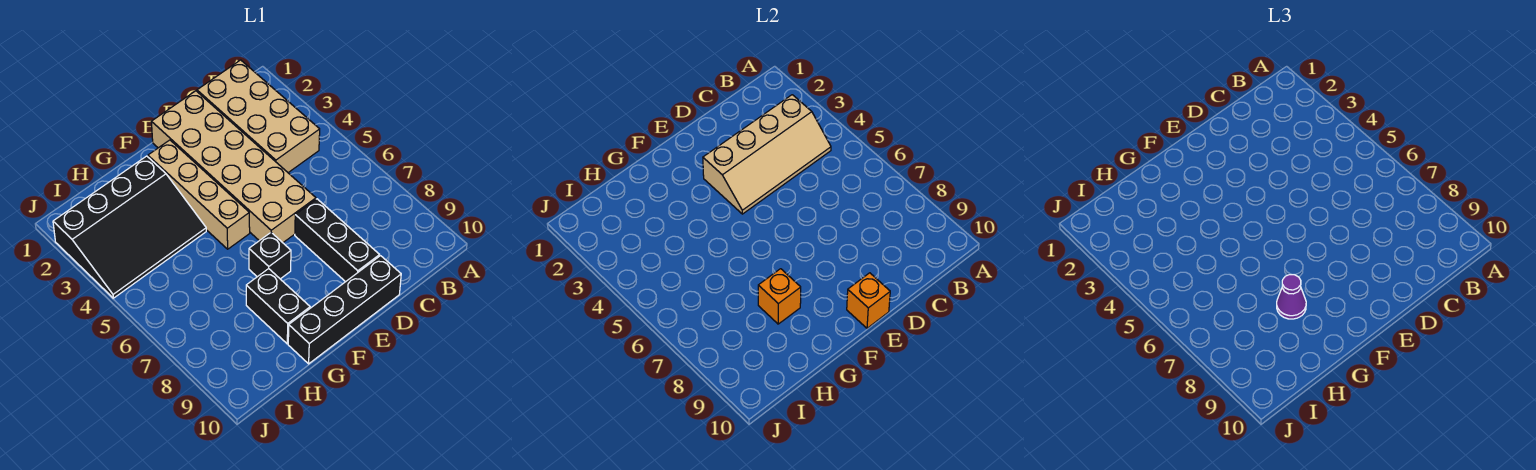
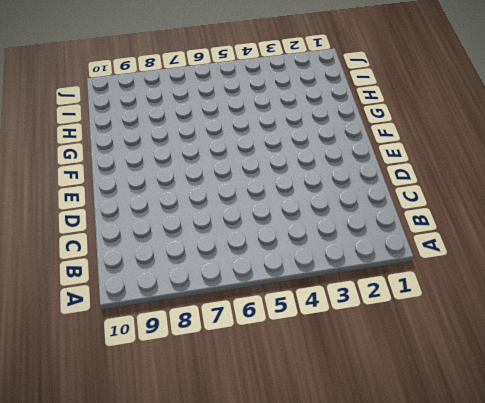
none -> tan 2x4 brick [197,60,320,173]
none -> tan 2x6 brick [152,91,316,243]
none -> black 1x3 brick [295,199,380,282]

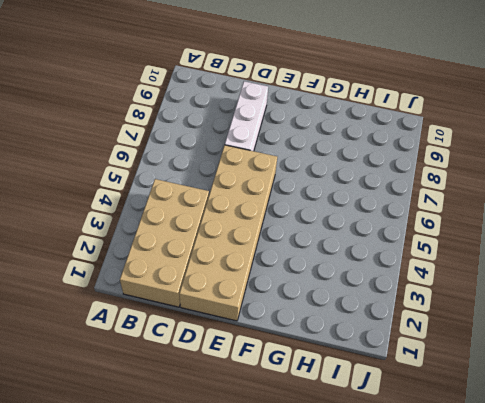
white 1x3 brick [225,81,268,151] -> black 1x3 brick [295,199,380,282]
none -> black 1x4 brick [288,256,401,364]
none -> tan 1x4 brick [148,140,250,249]
none -> black 1x1 brick [249,233,291,279]

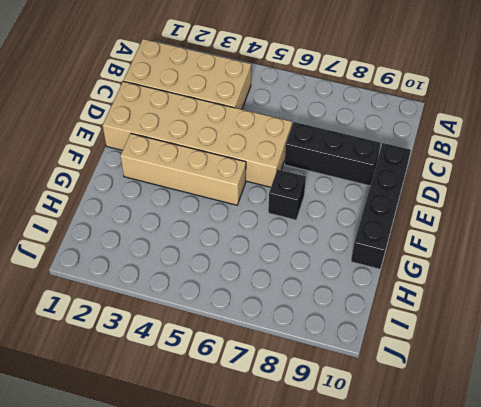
none -> black 3x4 slope [53,156,206,298]
none -> black 1x2 brick [246,269,310,344]
none -> tan 2x4 slope [703,95,831,214]

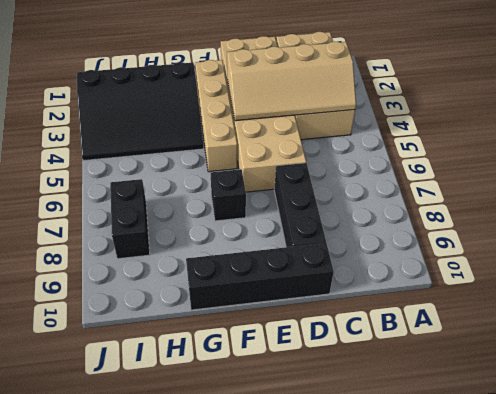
black 1x2 brick [110,179,150,259] -> black 1x2 brick moved to [246,269,310,344]
none -> orange 1x1 brick [847,273,890,328]
none -> orange 1x1 brick [758,269,801,324]
none -> purple 1x1 cone [1277,275,1306,319]

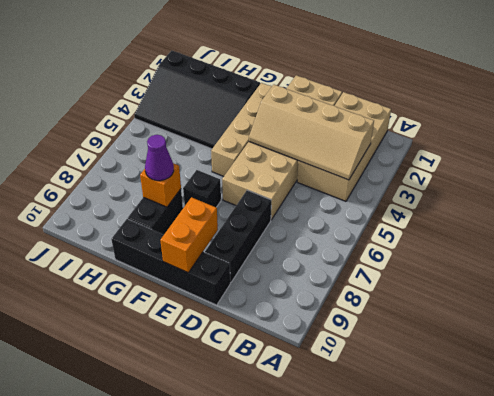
orange 1x2 brick [160,197,218,273] -> orange 1x1 brick [847,273,890,328]

